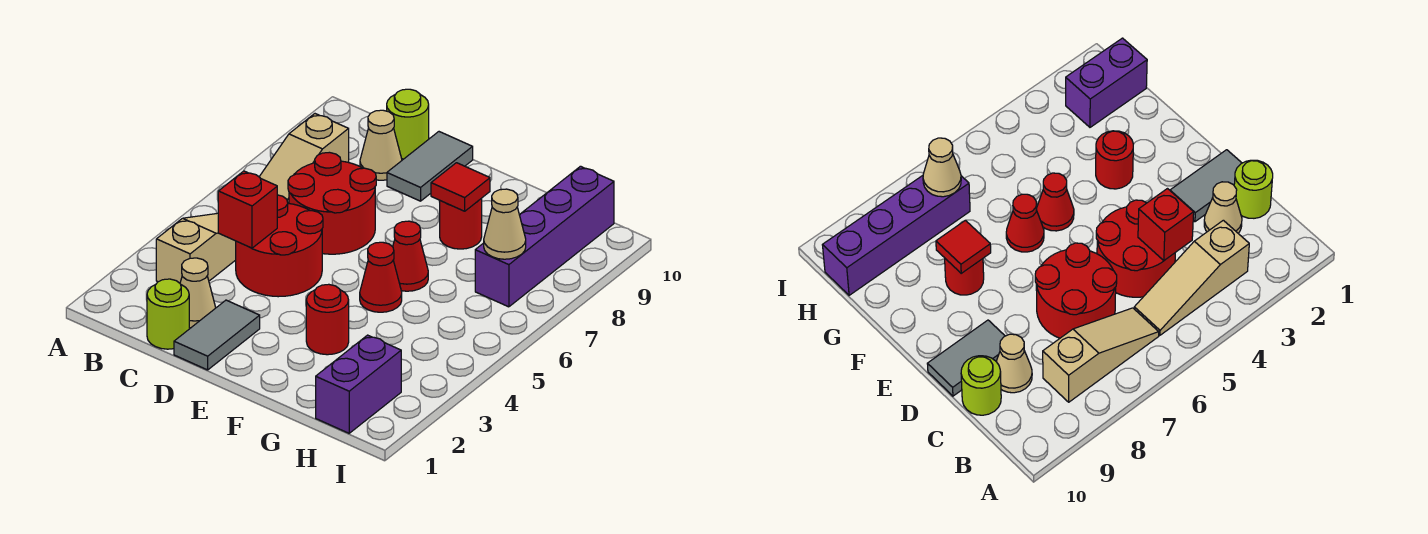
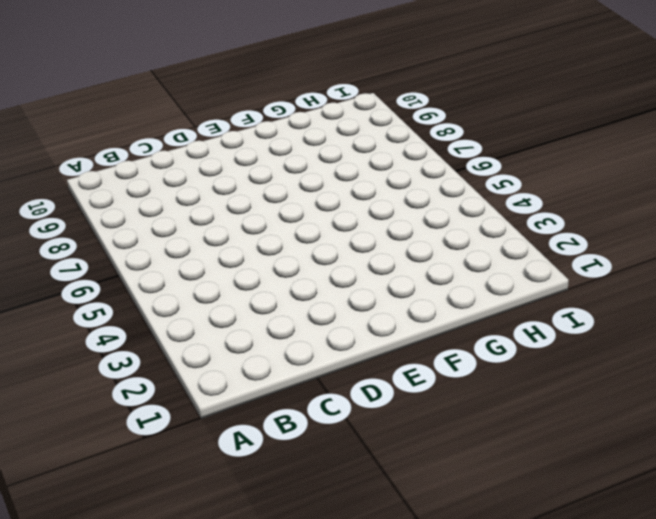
none -> tan 1x3 slope [156,213,236,283]
none -> tan 1x3 slope [259,114,349,203]
none -> lime 1x1 round brick [147,279,189,349]

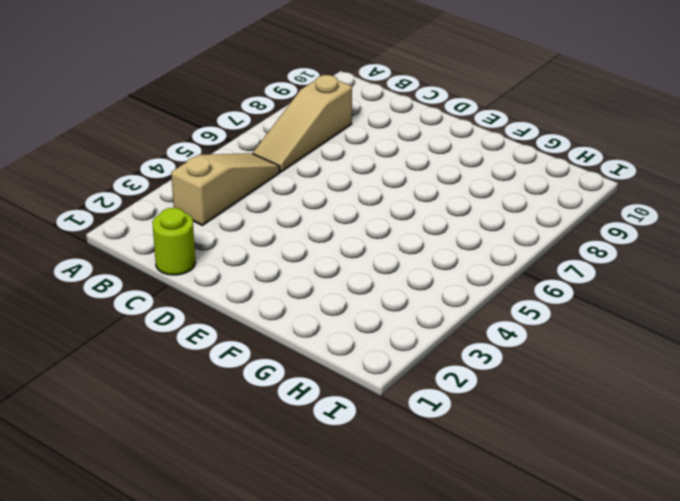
none -> tan 1x1 cone [180,258,216,328]
none -> red 2x2 round brick [236,195,323,297]
none -> red 2x2 round brick [288,152,376,254]

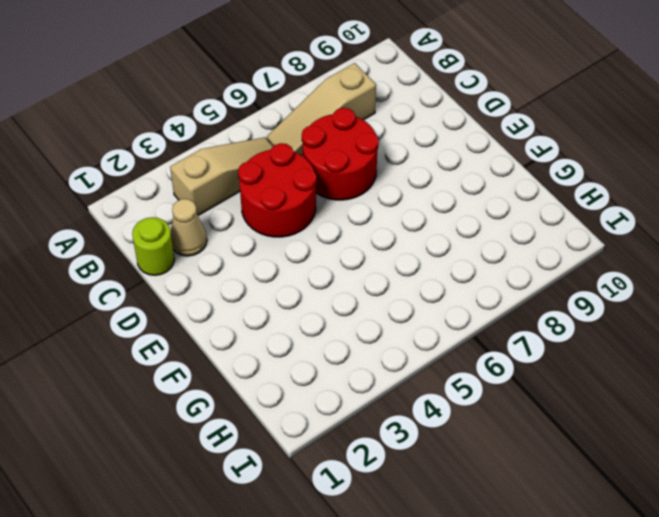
none -> tan 1x1 cone [360,110,402,180]
none -> lime 1x1 round brick [387,89,429,159]
none -> grey 1x2 tile [174,300,260,370]

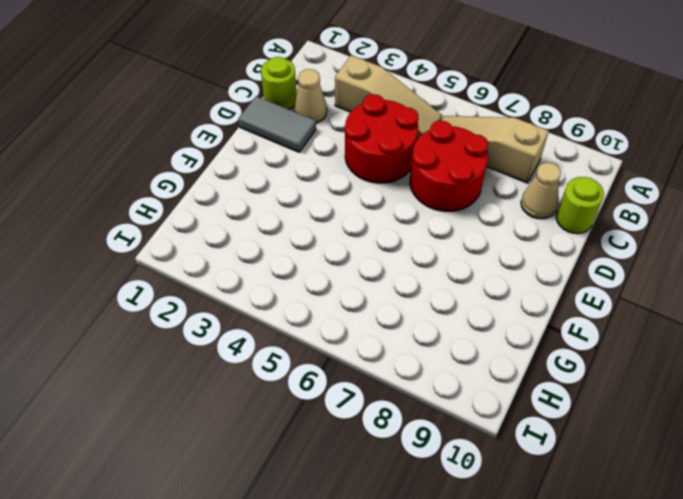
none -> grey 1x2 tile [387,132,473,201]
none -> red 1x1 round brick [306,284,349,355]
none -> red 1x1 cone [360,242,402,312]

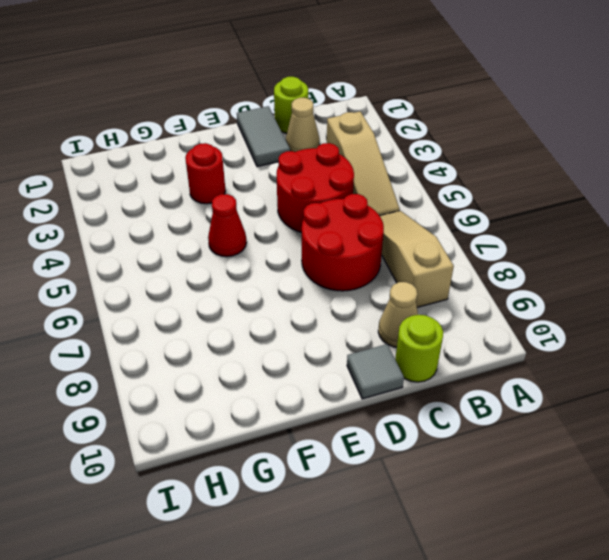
grey 1x1 tile [347,344,404,399] -> grey 1x2 tile [387,132,473,201]
none -> red 1x1 cone [393,221,428,291]
none -> red 1x1 round brick [440,198,482,249]
none -> purple 1x2 brick [316,335,401,433]

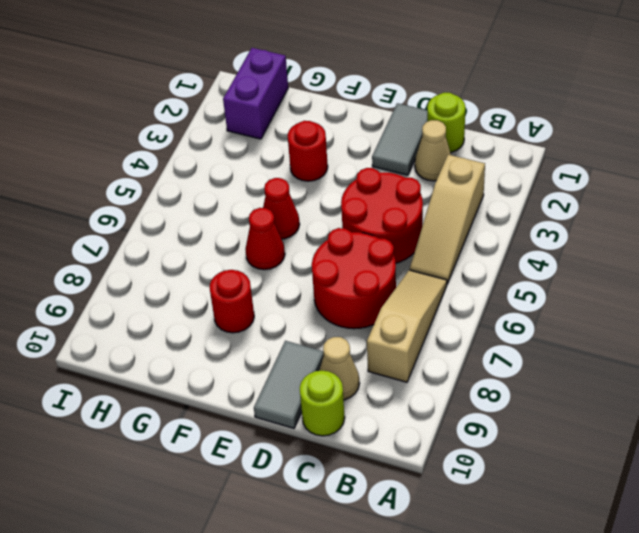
none -> purple 1x4 brick [475,166,614,307]
none -> red 1x1 brick [218,171,277,248]
none -> red 1x1 tile [431,163,490,211]

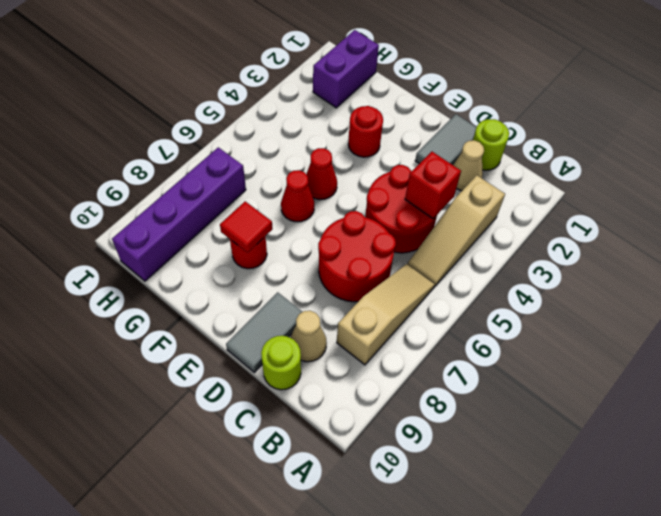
none -> tan 1x1 cone [484,189,526,259]

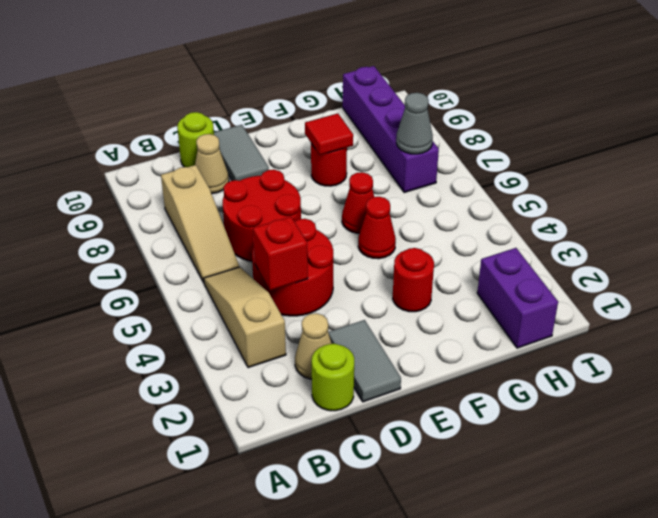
grey 1x1 cone [396,93,433,154] -> tan 1x1 cone [484,189,526,259]

